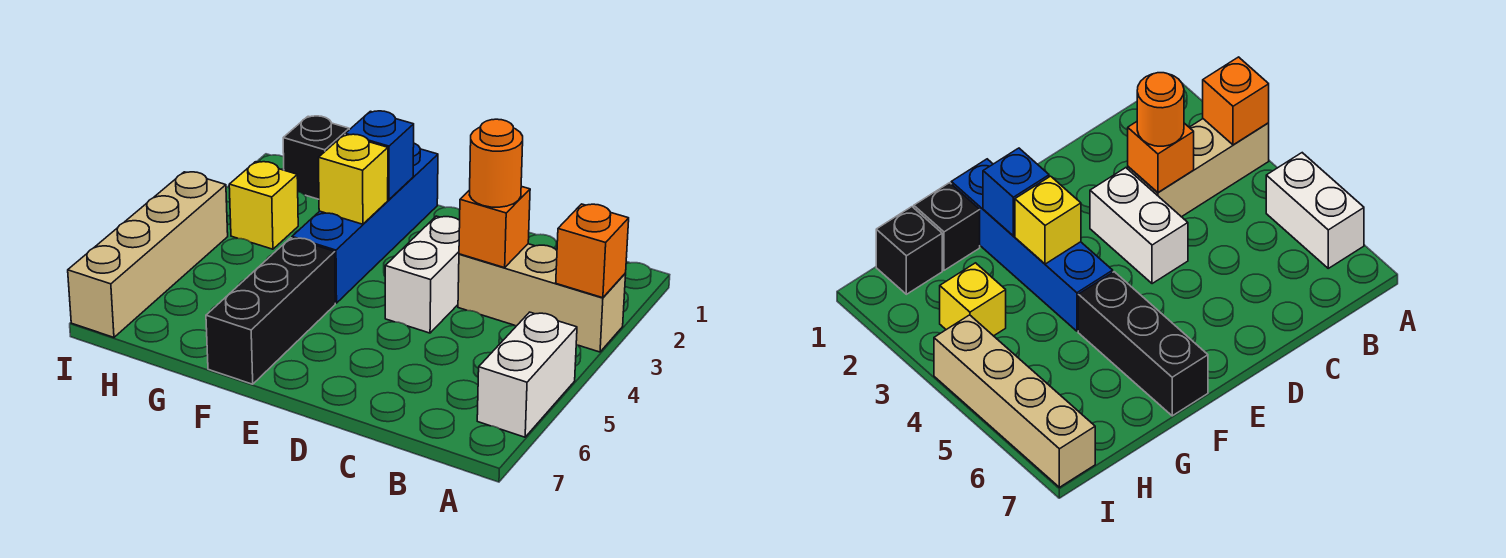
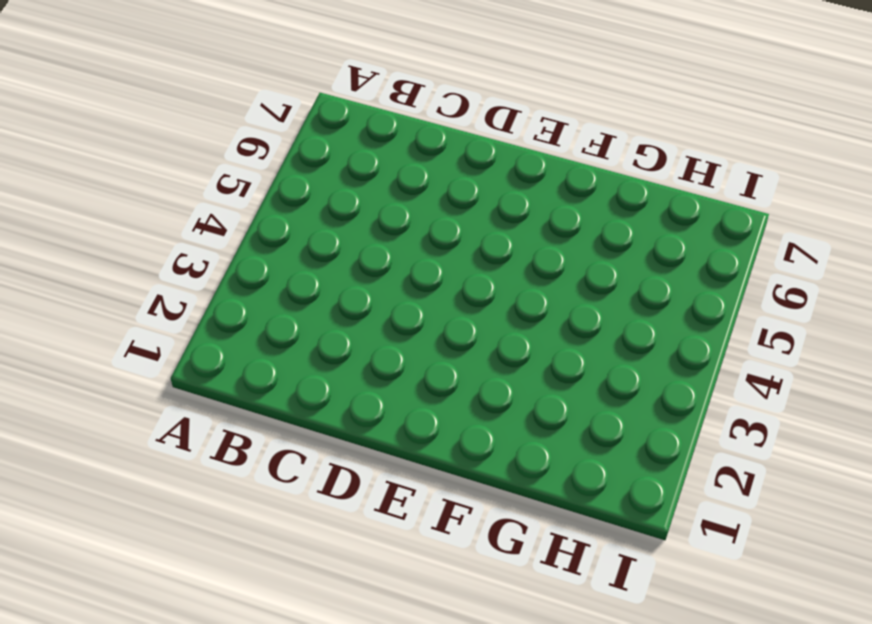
none -> tan 1x3 brick [458,244,626,352]
none -> white 1x2 brick [477,312,577,437]
none -> white 1x2 brick [385,216,460,333]

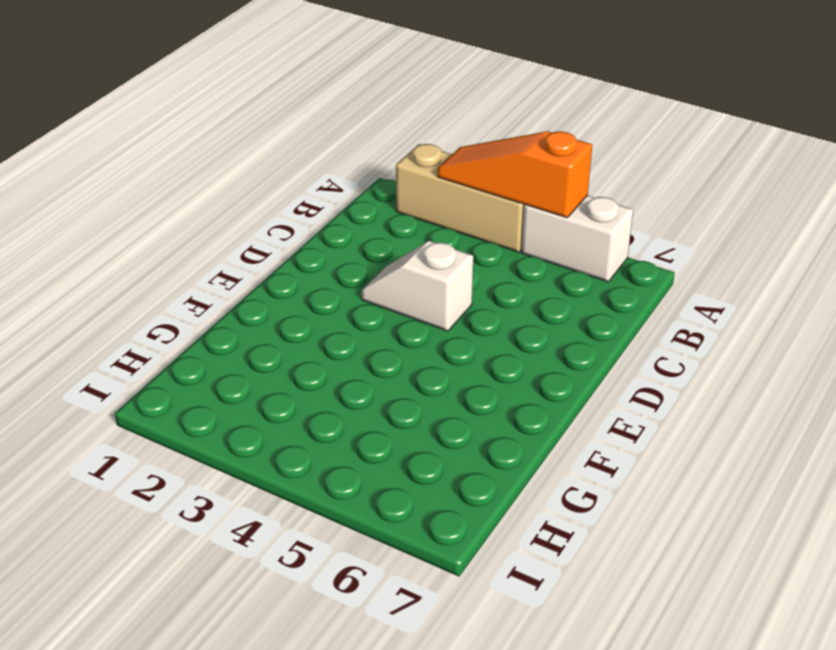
tan 1x3 brick [396,144,525,252] -> tan 1x3 brick turned to [458,244,626,352]
orange 1x3 slope [437,131,592,218] -> orange 1x1 brick [556,204,629,298]
white 1x2 slope [361,241,473,331] -> white 1x2 brick [385,216,460,333]
none -> blue 1x4 brick [292,143,438,303]
none -> black 1x3 brick [206,238,335,384]
none -> black 1x1 brick [914,183,980,270]

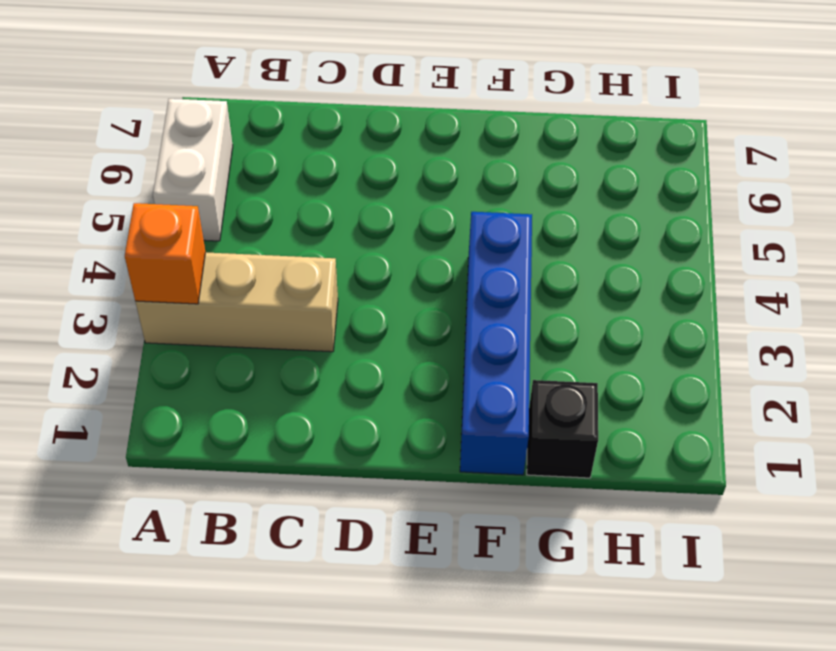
none -> white 1x2 brick [385,216,460,333]
none -> black 1x3 brick [206,238,335,384]
none -> black 1x1 brick [283,116,349,199]

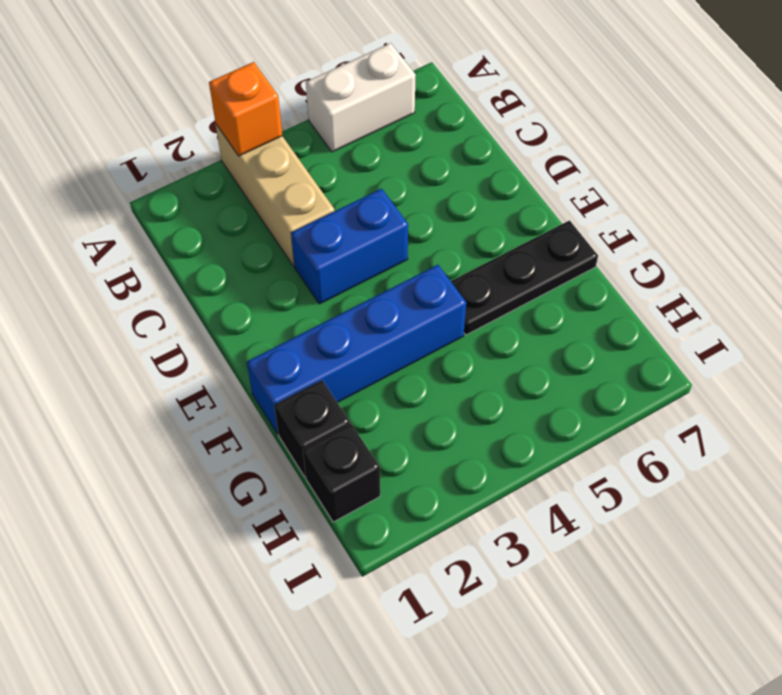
blue 1x2 brick [291,189,408,304] -> white 1x2 brick [385,216,460,333]
black 1x3 plate [451,221,598,335] -> black 1x3 brick [206,238,335,384]
none -> yellow 1x1 brick [229,162,298,249]
none -> tan 1x4 brick [68,172,228,337]
none -> orange 1x1 brick [459,186,530,268]

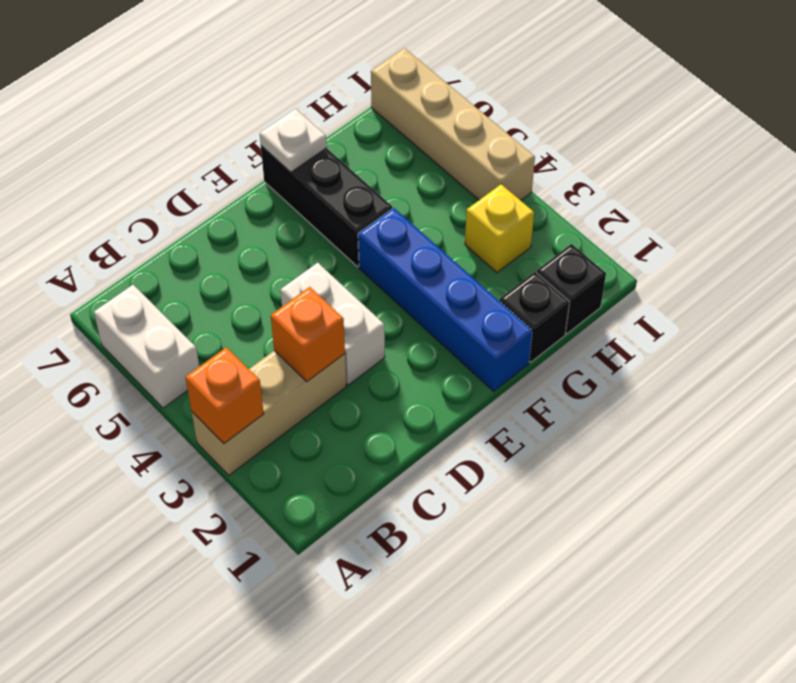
white 1x1 plate [260,109,327,172] -> none
none -> blue 1x1 brick [345,111,414,200]
none -> yellow 1x1 brick [319,134,388,224]
none -> orange 1x1 round brick [469,119,523,207]

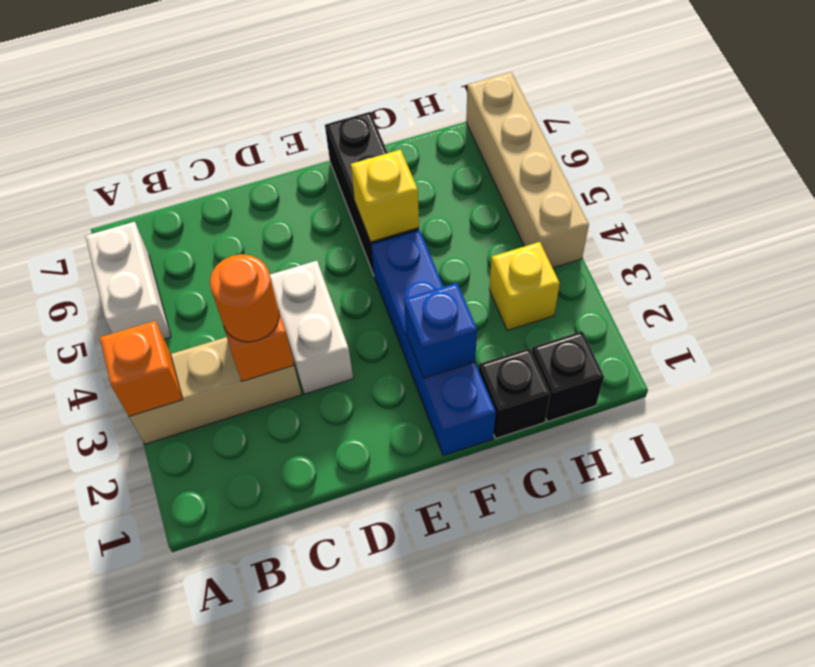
yellow 1x1 brick [351,150,419,242] -> yellow 1x1 brick moved to [319,134,388,224]

